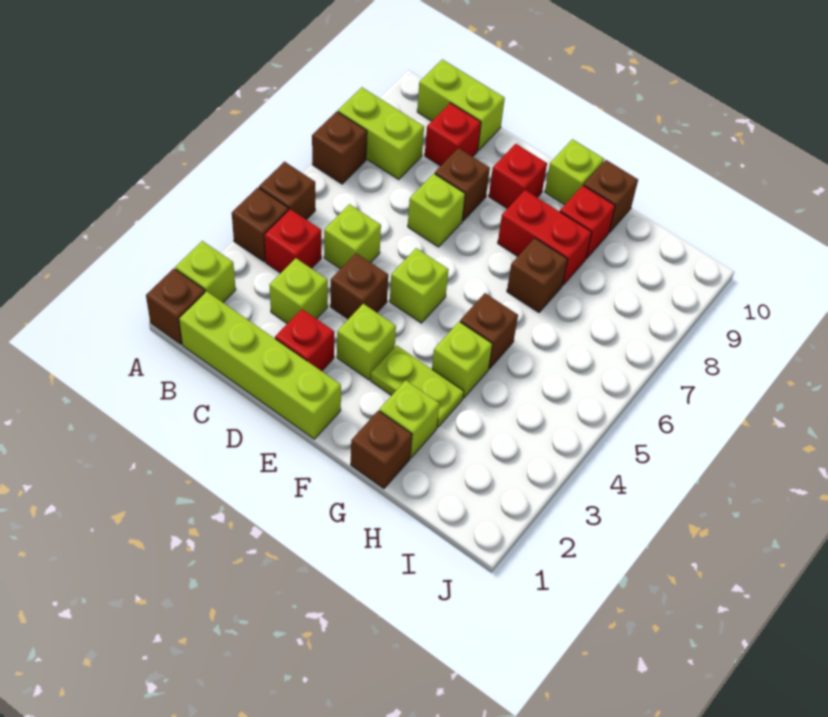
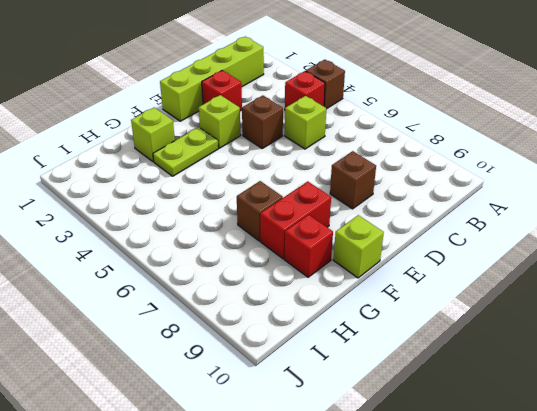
none -> brown 1x1 brick [146,268,205,344]
none -> lime 1x1 brick [175,241,236,302]
none -> brown 1x1 brick [259,162,315,220]

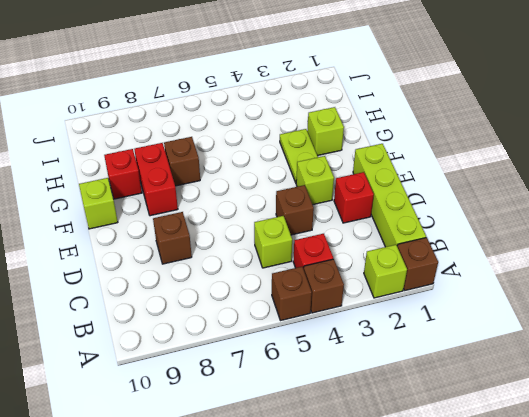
none -> brown 1x1 brick [312,112,367,184]
none -> lime 1x2 brick [338,87,424,179]
none -> lime 1x2 brick [417,59,505,150]

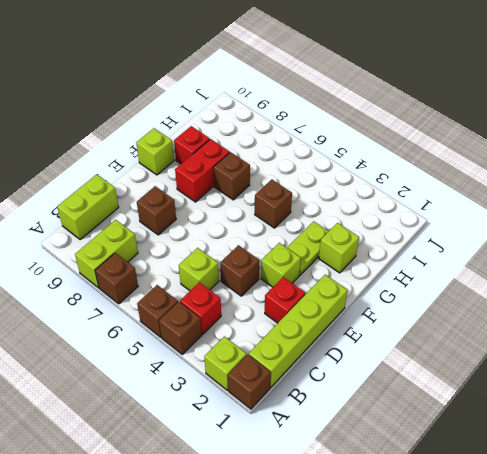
none -> lime 1x1 brick [270,258,328,324]
none -> red 1x1 brick [425,103,481,166]
none -> lime 1x1 brick [408,174,465,247]

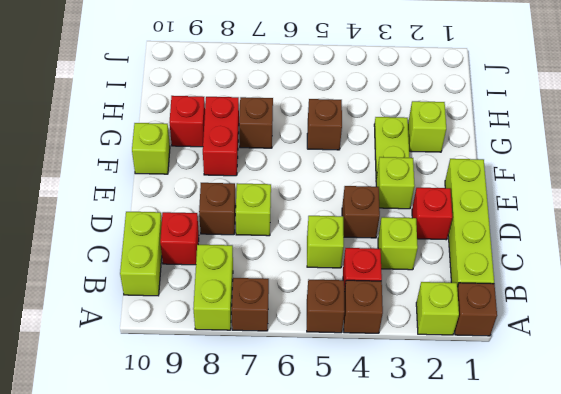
none -> lime 1x1 brick [390,248,449,323]
none -> red 1x1 brick [489,144,547,209]
none -> brown 1x1 brick [351,411,412,489]

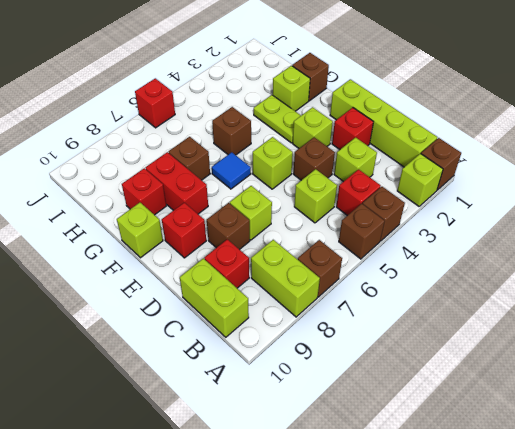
blue 1x1 tile [212,152,251,189] -> none
red 1x1 brick [135,78,175,128] -> none
none -> lime 1x1 brick [432,322,492,398]
none -> brown 1x1 brick [584,160,638,233]

